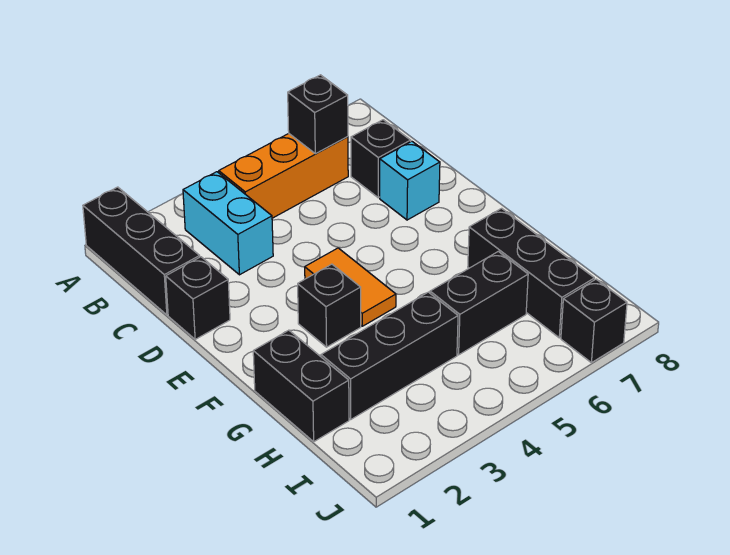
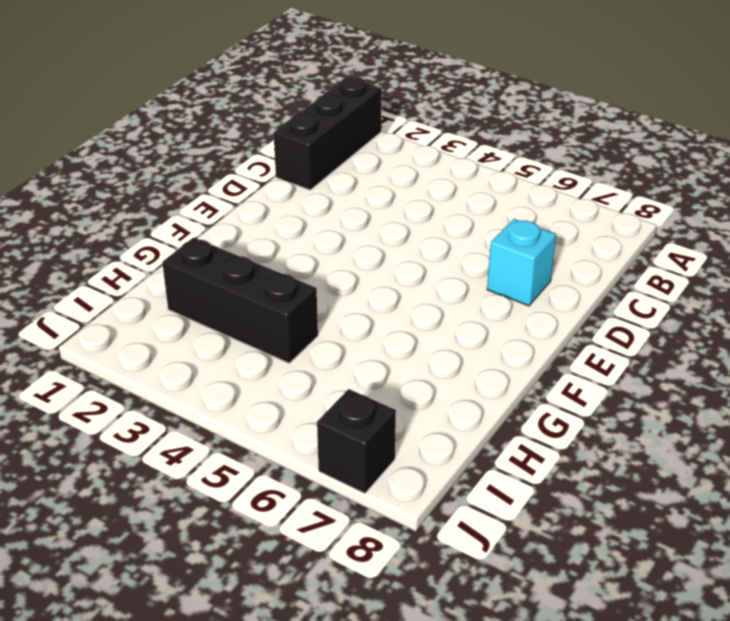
none -> cyan 1x2 brick [183,172,273,275]
none -> orange 1x3 brick [219,134,348,218]
none -> black 1x1 brick [351,120,411,198]

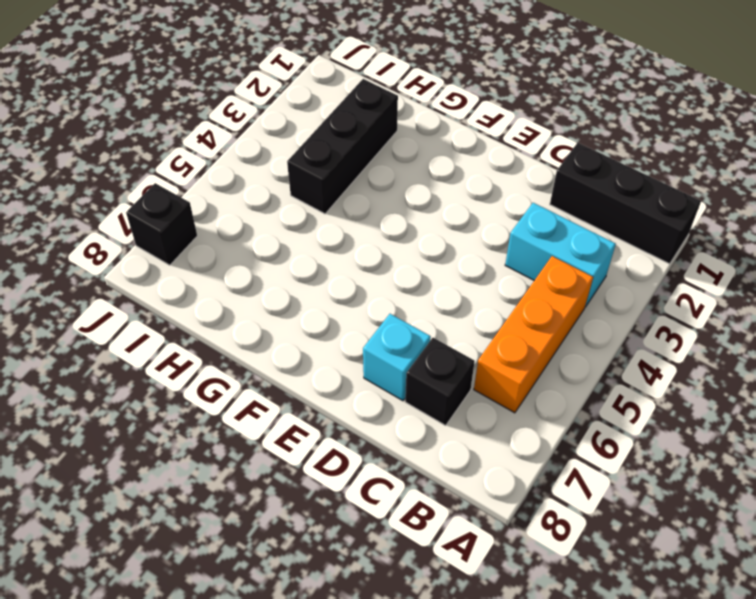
none -> black 1x1 brick [166,257,230,339]
none -> orange 1x2 tile [305,248,396,326]
none -> black 1x1 brick [298,264,361,347]

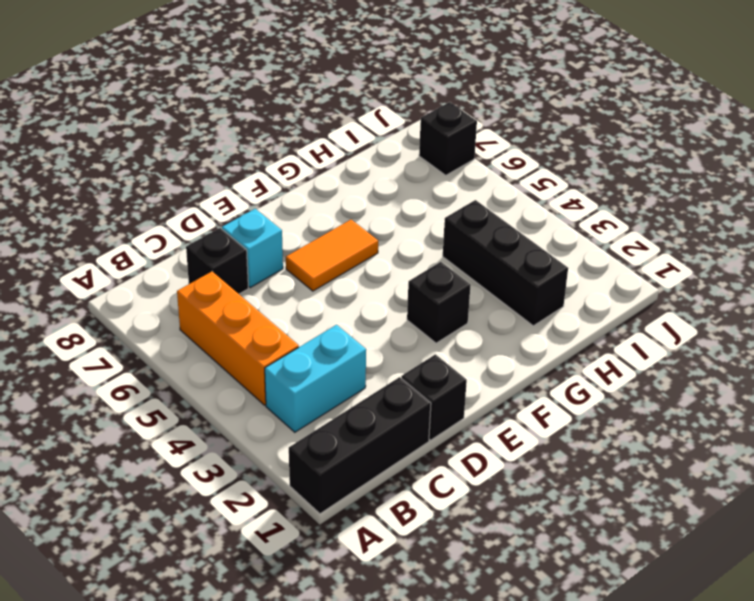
orange 1x2 tile [286,220,378,291] -> orange 1x2 tile moved to [305,248,396,326]
none -> black 1x2 brick [253,330,349,442]
none -> black 1x3 brick [468,208,594,338]
none -> black 1x2 brick [430,251,528,355]

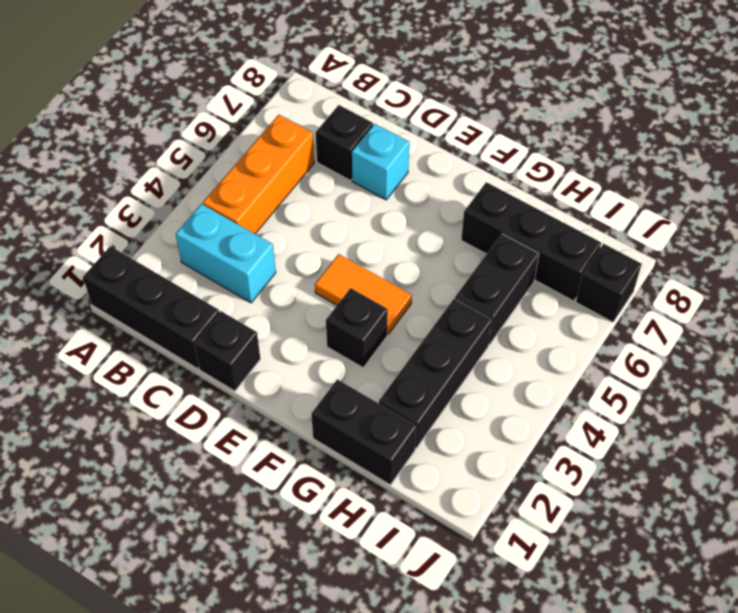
none -> black 1x1 brick [288,75,348,154]

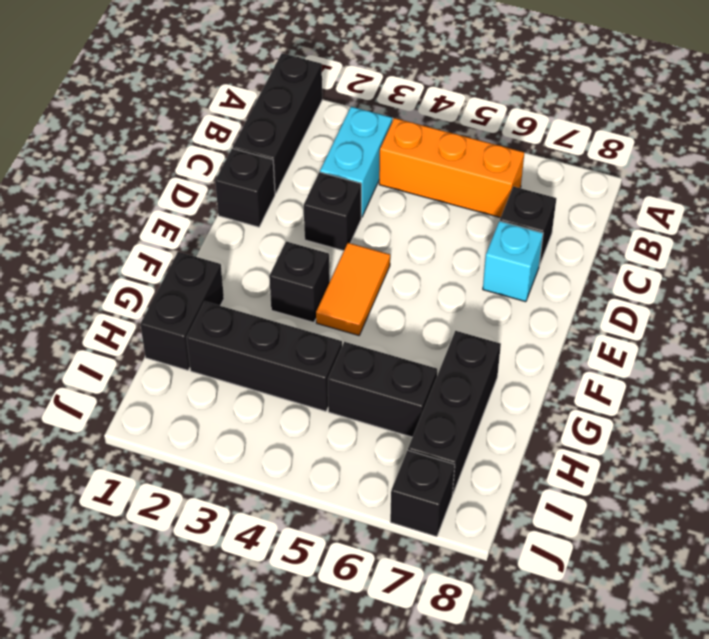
black 1x1 brick [304,172,361,251] -> black 1x1 brick moved to [288,75,348,154]

